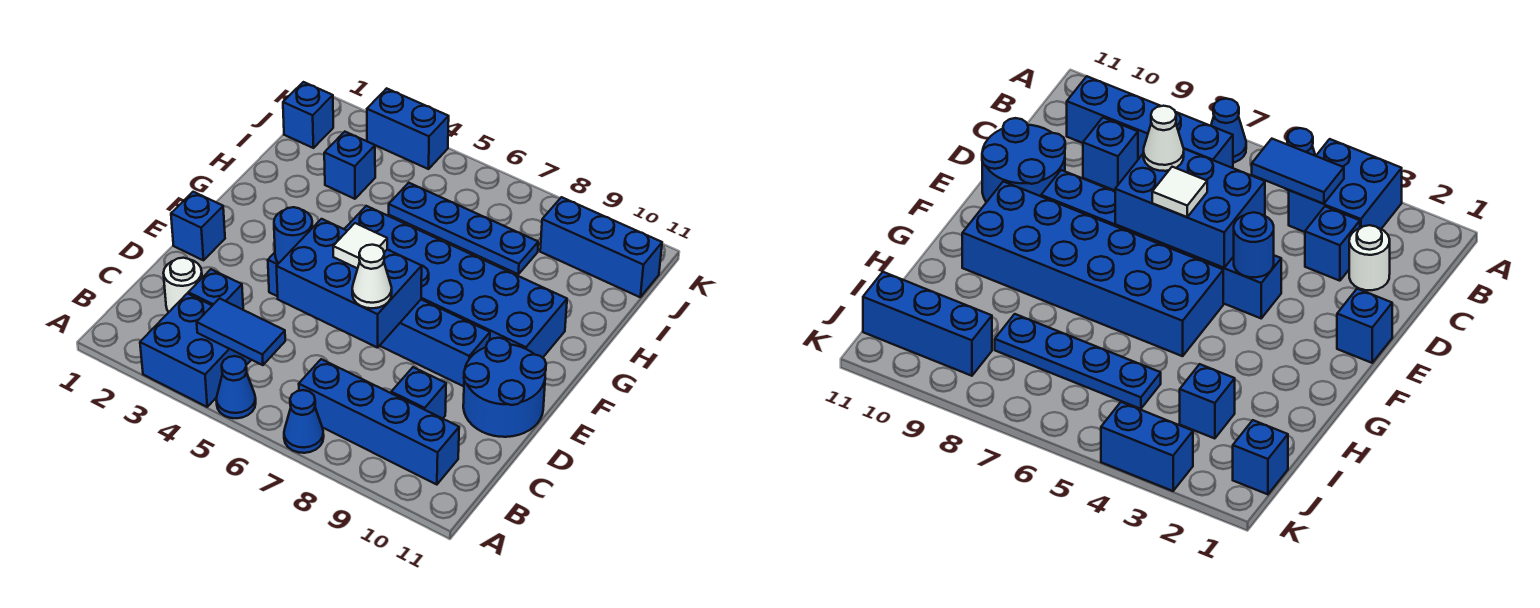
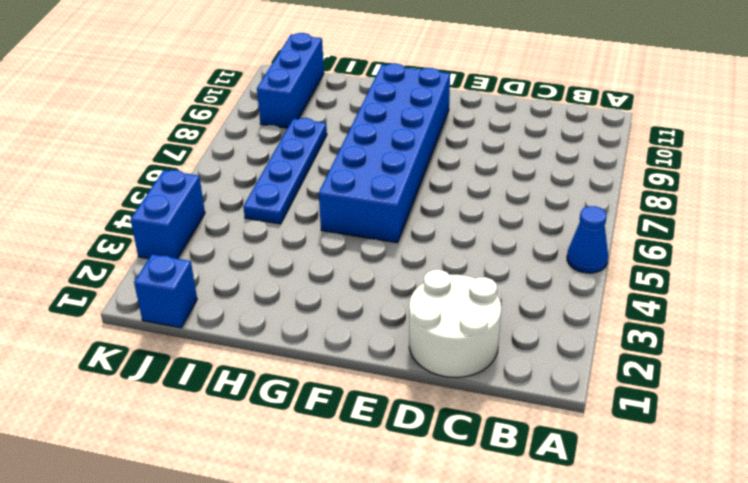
white 2x2 round brick [409,270,501,377] -> white 1x1 round brick [164,258,202,312]
none -> blue 2x2 brick [140,293,251,407]
none -> blue 1x1 cone [284,390,324,453]
none -> blue 1x4 brick [299,359,459,485]

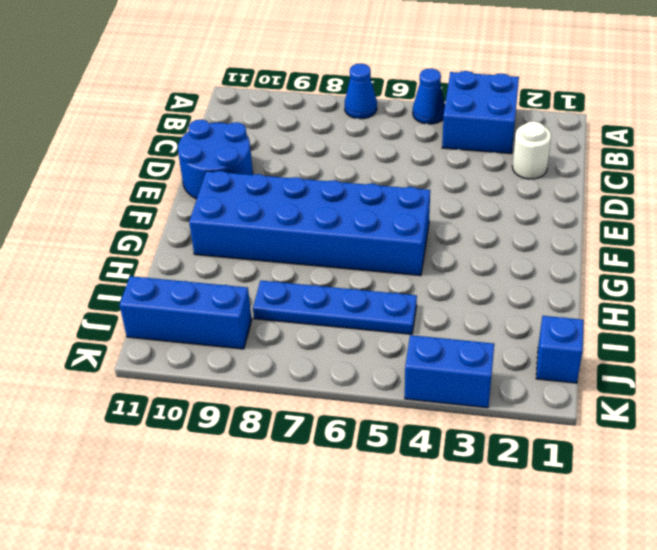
none -> blue 1x4 brick [299,359,459,485]
none -> blue 1x1 brick [188,269,243,310]
none -> blue 1x1 brick [391,367,446,419]

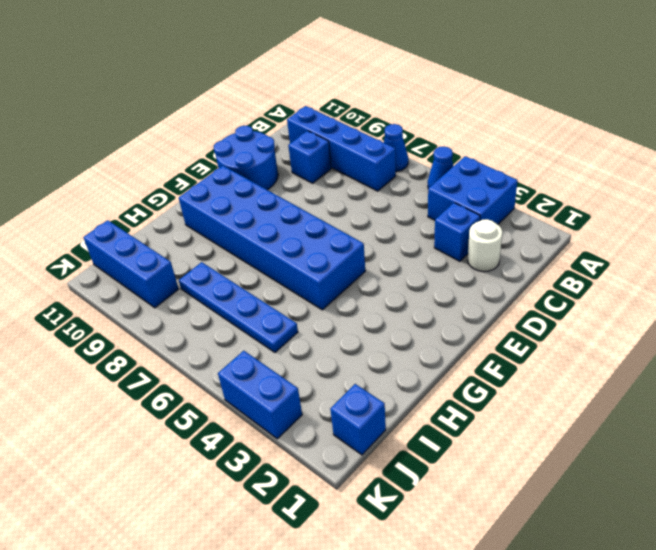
none -> blue 1x1 brick [171,192,225,260]
none -> blue 1x6 brick [268,253,490,386]
none -> blue 1x1 brick [324,132,375,199]

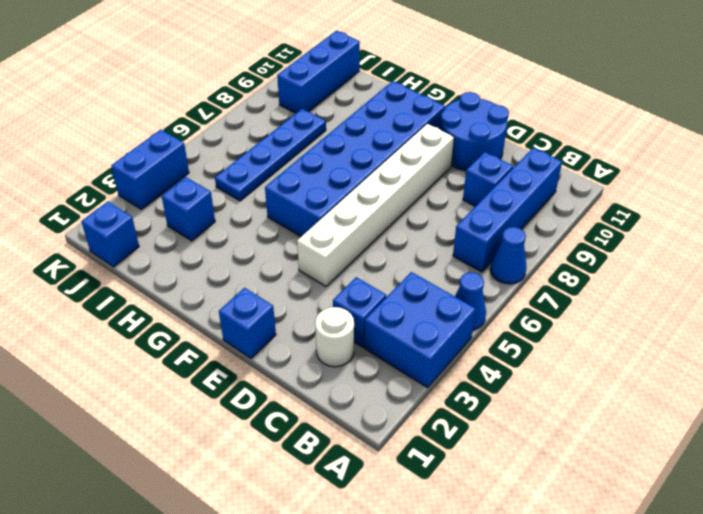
white 1x6 brick [297,124,454,286] -> blue 1x6 brick [268,253,490,386]
none -> blue 1x2 tile [197,298,285,365]
none -> blue 2x3 brick [276,219,422,348]
none -> blue 1x1 round brick [274,207,312,263]

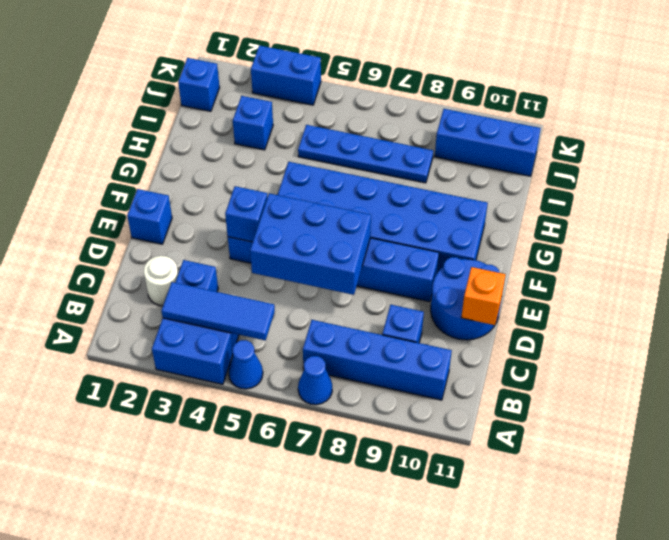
blue 1x3 tile [161,282,275,341] -> blue 1x2 tile [197,298,285,365]
orange 1x1 brick [461,267,506,325] -> none
blue 1x1 brick [225,186,267,242] -> blue 1x1 round brick [274,207,312,263]
none -> white 1x1 cone [352,245,392,308]
none -> white 1x1 tile [333,223,387,269]

